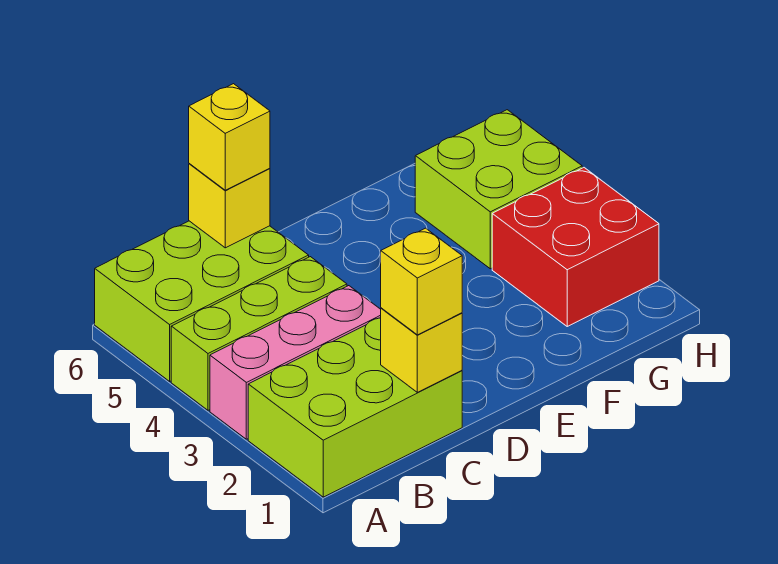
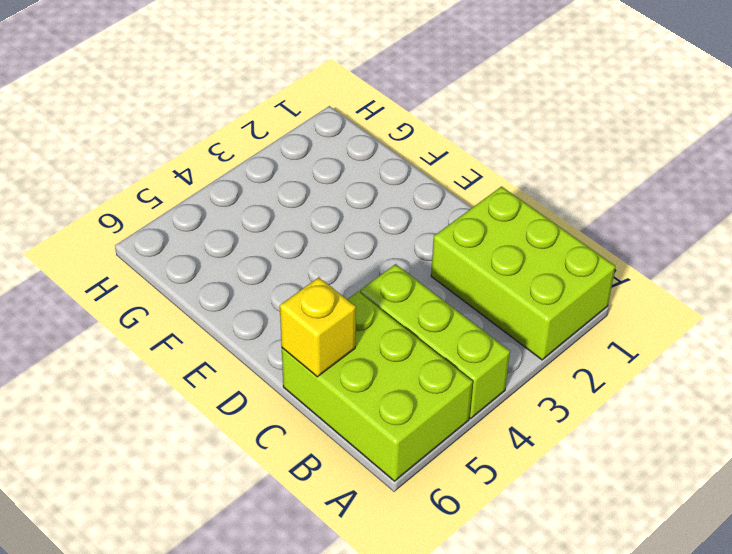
none -> pink 1x3 brick [210,286,381,439]
none -> red 2x2 brick [492,168,659,326]

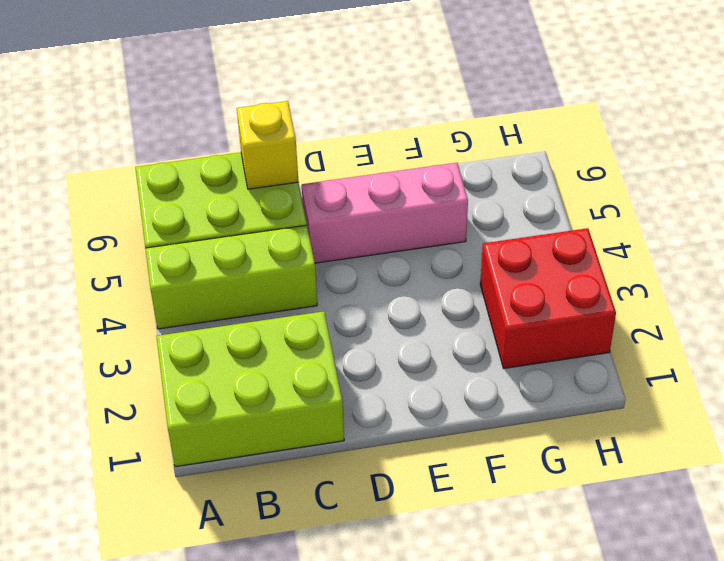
pink 1x3 brick [302,163,468,263] -> pink 1x3 brick moved to [210,286,381,439]
none -> lime 2x2 brick [415,110,582,269]
none -> yellow 1x1 brick [381,308,462,392]

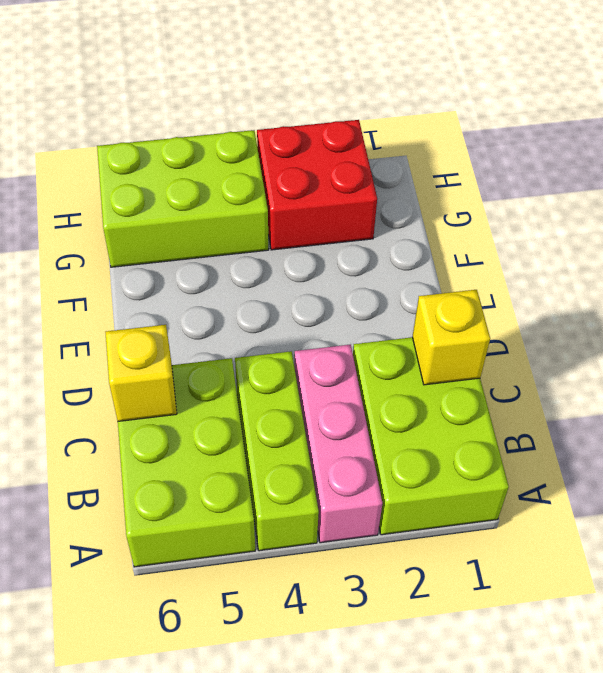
lime 2x3 brick [97,130,269,267] -> lime 2x2 brick [415,110,582,269]
none -> yellow 1x1 brick [381,228,462,335]
none -> yellow 1x1 brick [189,84,270,190]

